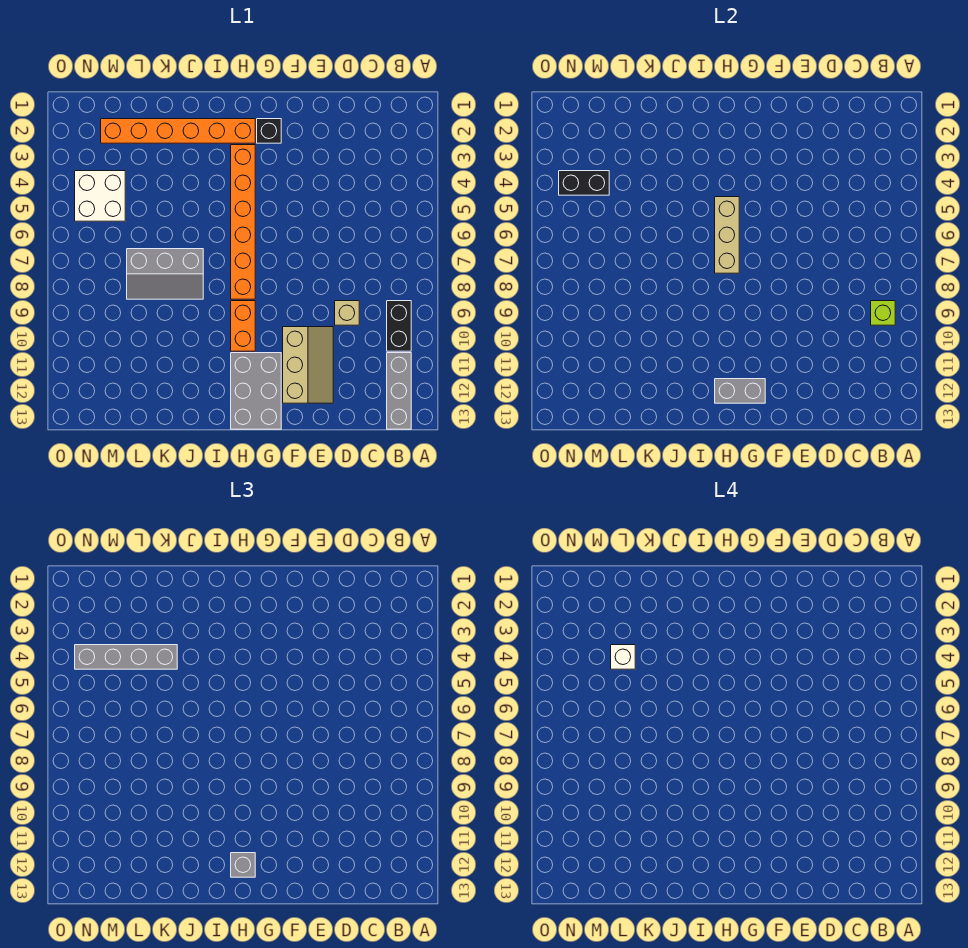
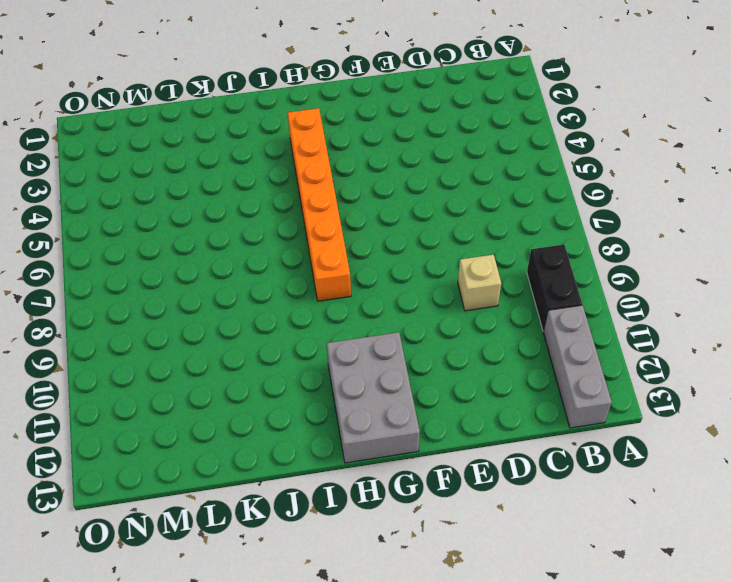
none -> tan 2x3 slope [283,327,333,403]
none -> black 1x1 brick [257,119,281,143]
none -> orange 1x6 brick [101,119,255,143]

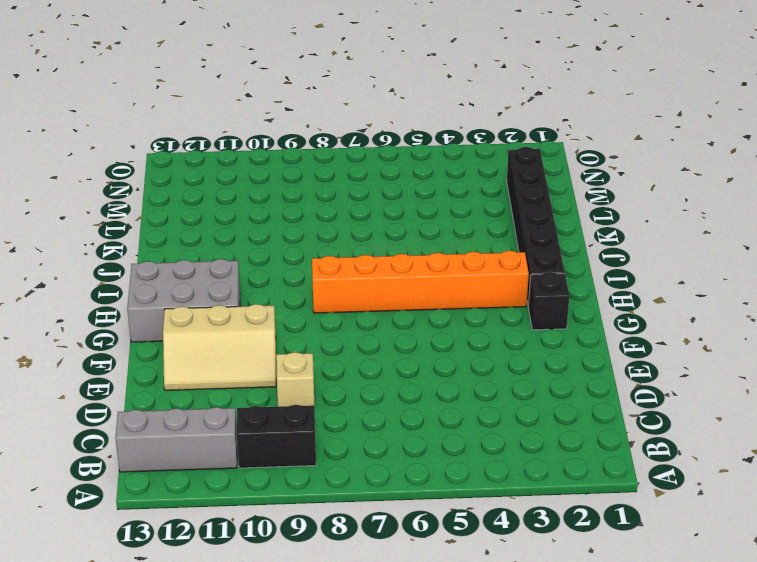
black 1x6 brick [507,147,565,306] -> orange 1x6 brick [101,119,255,143]
none -> orange 1x2 brick [231,301,255,351]
none -> grey 2x3 slope [127,249,203,299]
none -> white 2x2 brick [75,171,125,221]

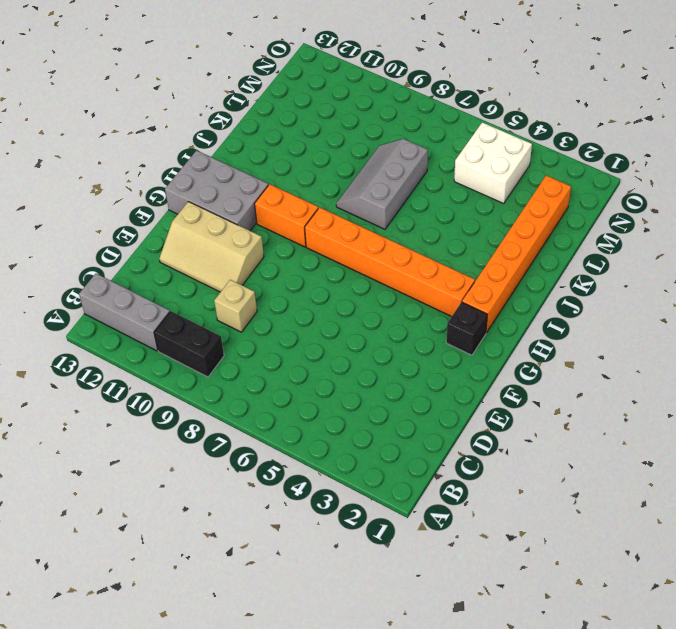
none -> lime 1x1 brick [871,301,895,325]
none -> grey 1x2 brick [715,379,765,403]
none -> tan 1x3 brick [715,197,739,273]

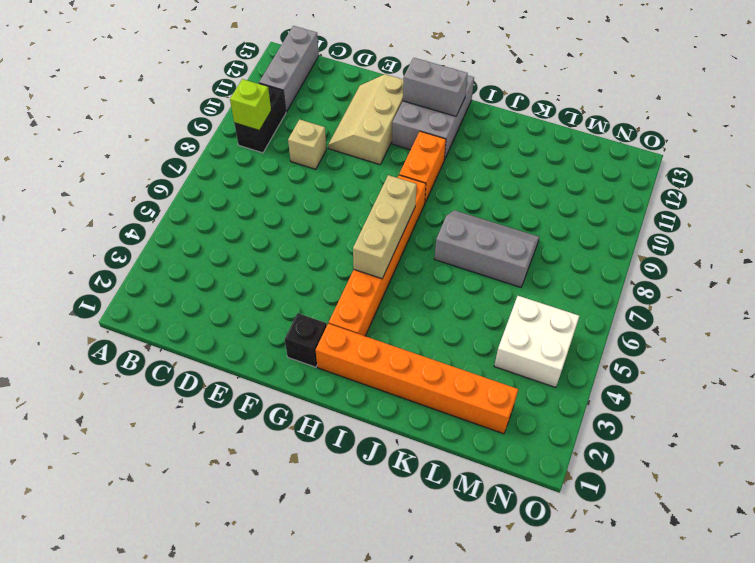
none -> black 1x2 brick [559,171,609,195]
none -> grey 1x1 brick [231,853,255,877]
none -> grey 1x4 brick [75,645,177,669]

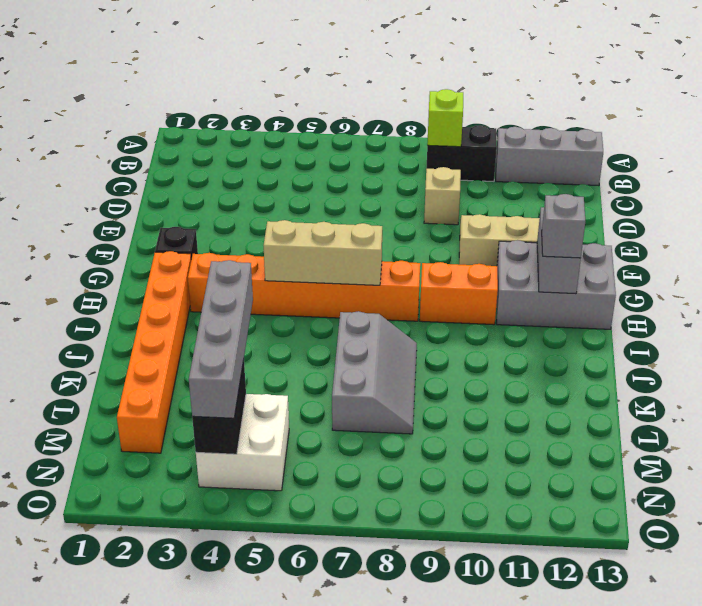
none -> white 1x1 brick [611,645,635,669]

